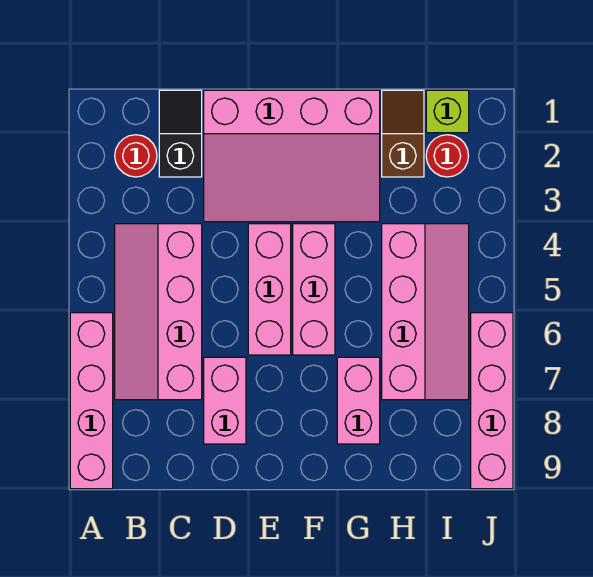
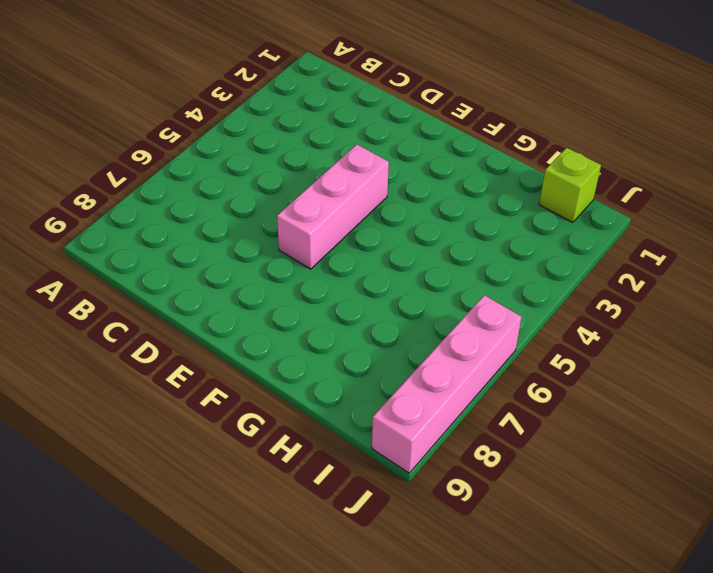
none -> pink 1x4 brick [70,313,113,489]
none -> red 1x1 round brick [115,135,157,177]
none -> pink 2x4 slope [115,224,202,400]

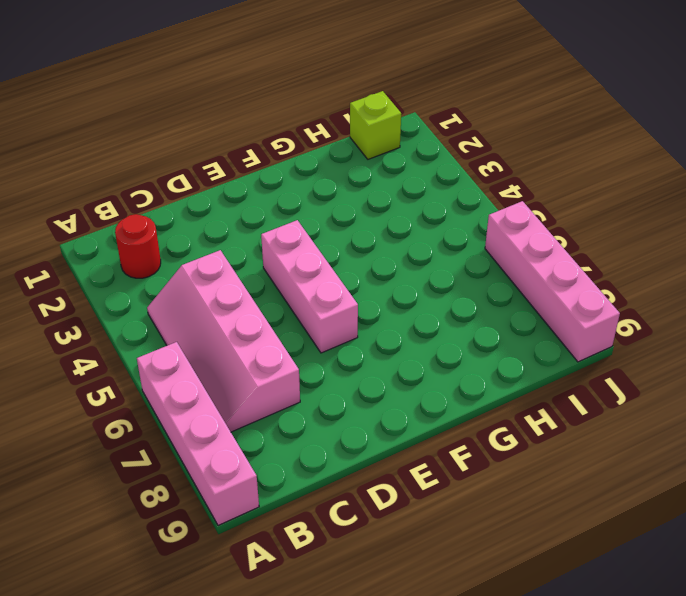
none -> black 1x2 slope [159,90,202,177]
none -> pink 3x4 slope [204,90,380,222]
none -> pink 1x2 brick [204,357,246,444]

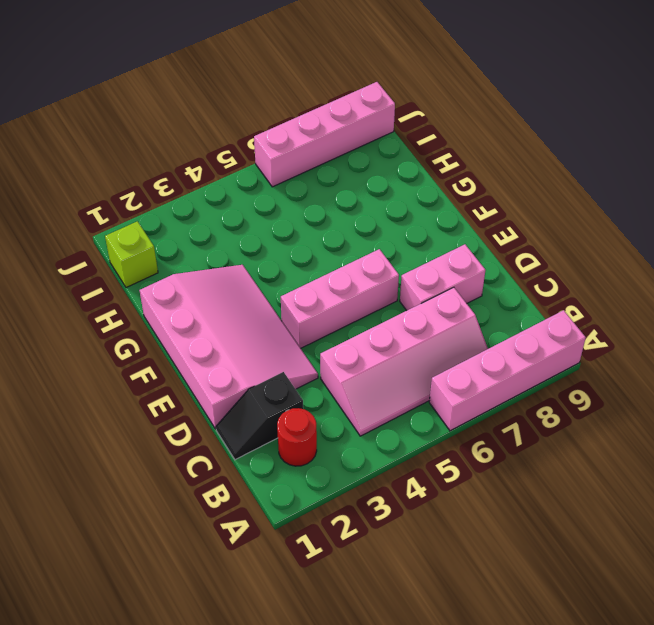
none -> pink 1x3 brick [293,224,335,355]
none -> pink 1x2 brick [337,357,380,444]
none -> brown 1x2 slope [382,90,424,177]

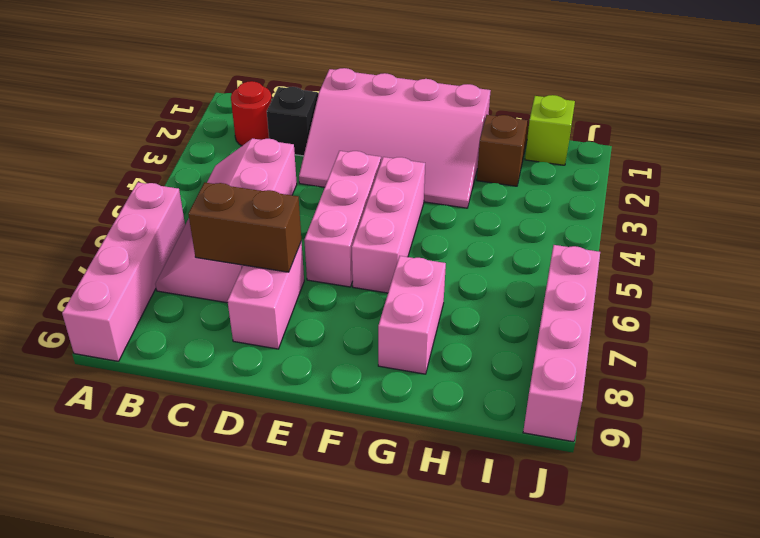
brown 1x2 brick [189,182,301,272] -> none
none -> pink 2x4 slope [382,224,469,400]
none -> red 1x1 round brick [426,135,468,177]

